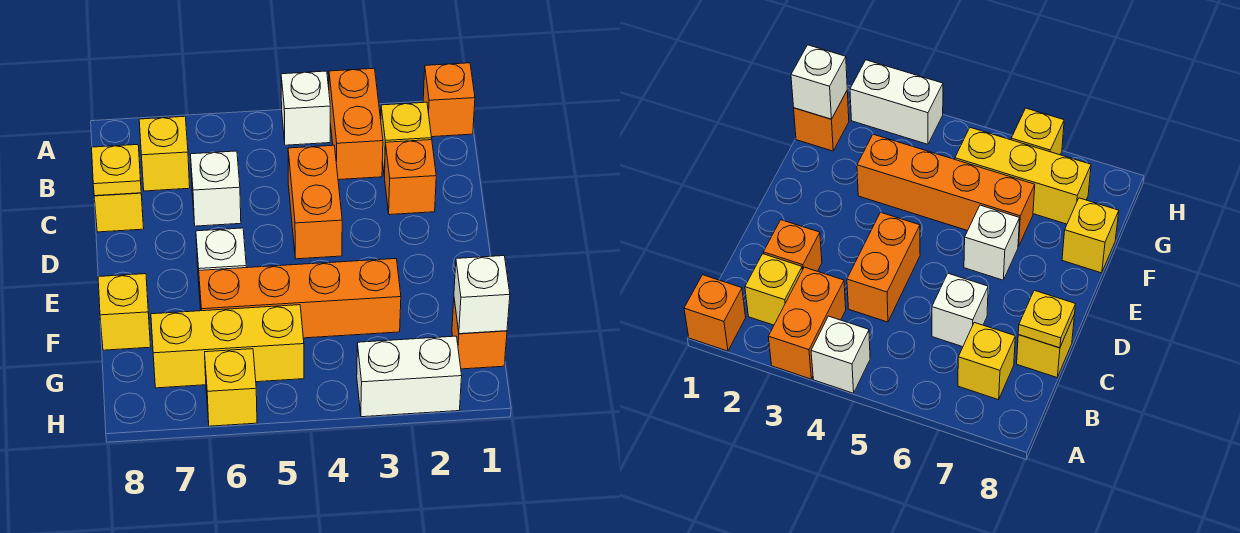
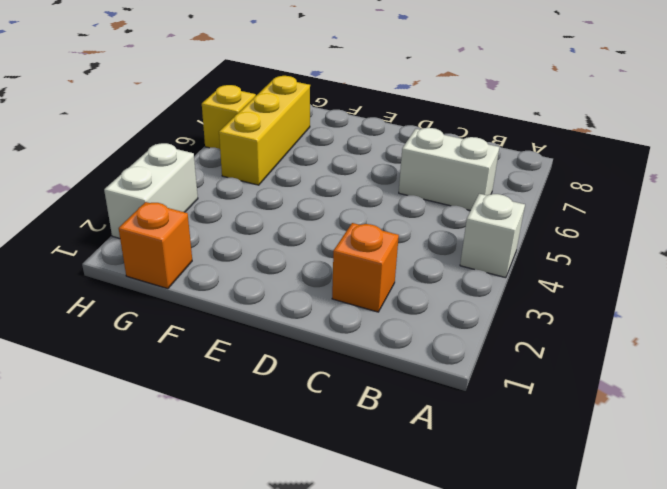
white 1x2 brick [399,128,499,211] -> white 1x1 brick [191,151,241,226]
none -> orange 1x1 brick [423,63,475,137]
none -> orange 1x2 brick [329,68,383,180]
none -> yellow 1x1 brick [381,102,432,177]

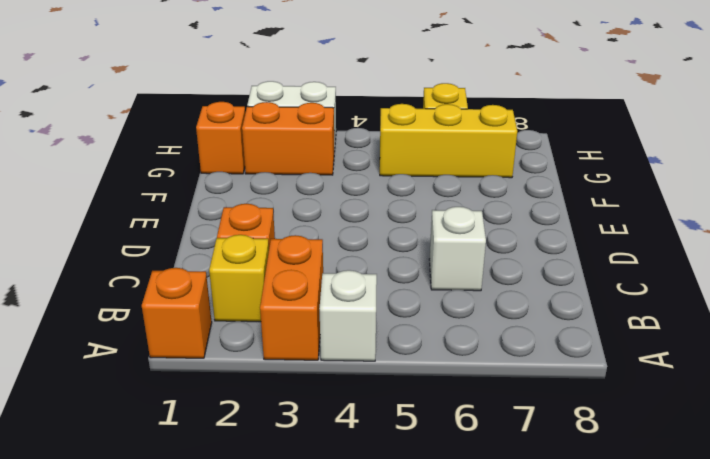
orange 1x2 brick [242,102,334,175] -> orange 1x2 brick turned to [288,145,342,259]
none -> yellow 1x1 brick [139,116,190,191]
none -> yellow 1x1 brick [94,178,144,232]
none -> white 1x1 brick [196,228,246,295]

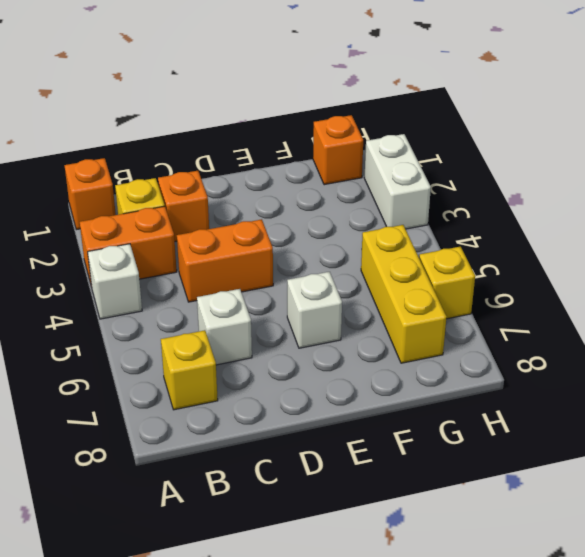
none -> yellow 1x1 brick [94,178,144,232]
none -> orange 1x4 brick [199,259,401,338]
none -> yellow 1x1 brick [98,274,151,350]

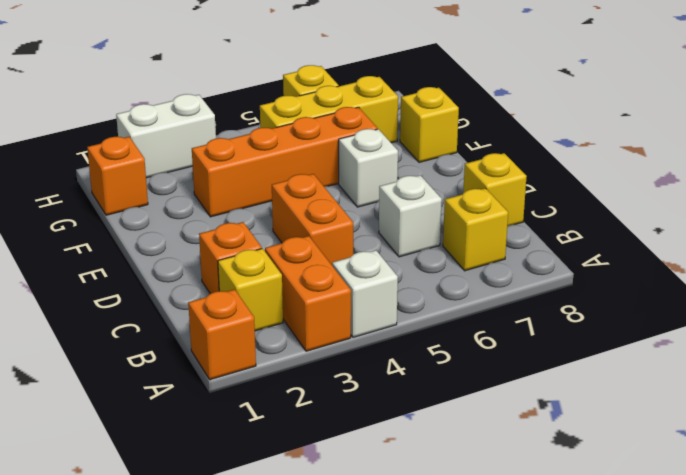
none -> yellow 1x1 plate [92,144,141,196]
none -> white 1x1 brick [454,256,510,334]

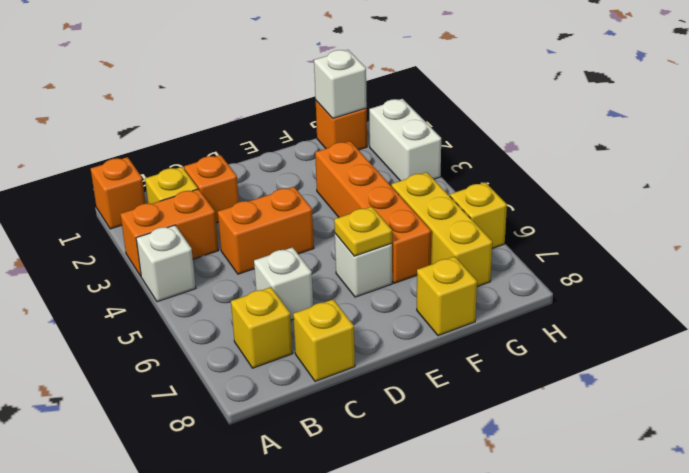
yellow 1x1 plate [334,207,392,256] -> yellow 1x1 plate moved to [92,144,141,196]

